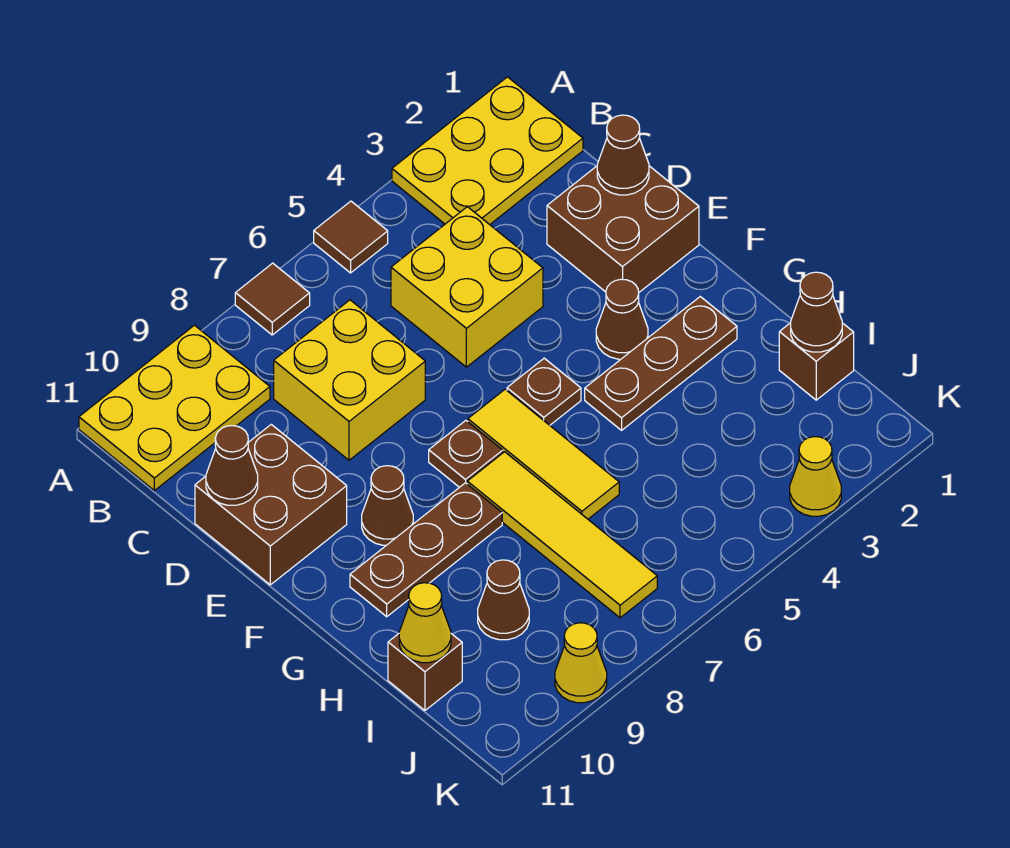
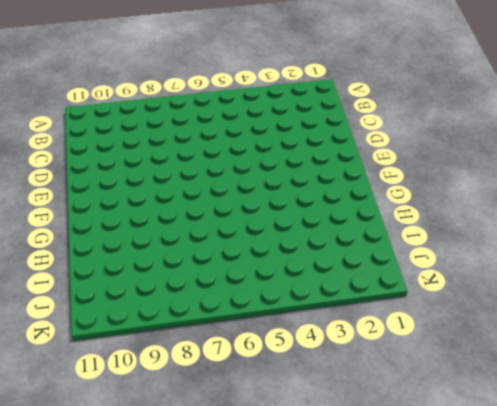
none -> yellow 2x3 plate [392,77,583,225]
none -> brown 1x1 tile [314,201,388,273]
none -> brown 1x1 tile [235,263,310,335]

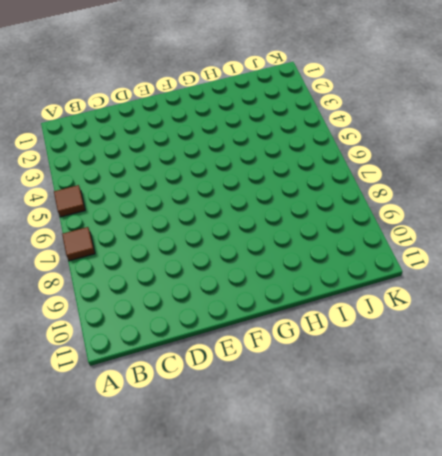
none -> yellow 2x3 plate [392,77,583,225]
none -> yellow 2x3 plate [79,325,270,490]
none -> yellow 2x2 brick [391,207,543,367]

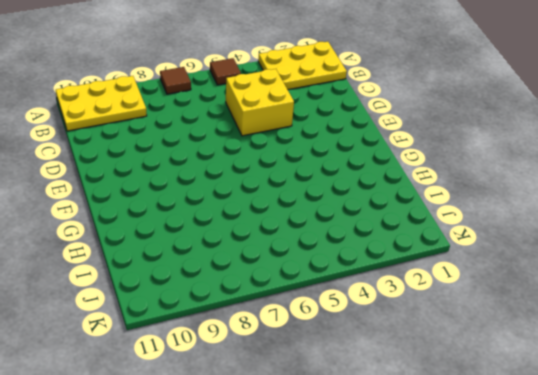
none -> yellow 2x2 brick [274,300,425,460]
none -> brown 2x2 brick [547,166,699,292]
none -> brown 2x2 brick [195,424,347,585]

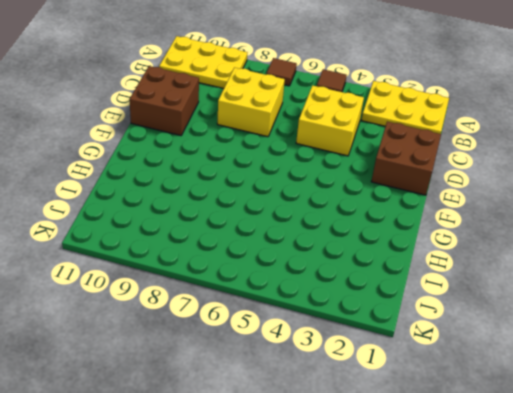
none -> brown 1x1 cone [596,279,648,359]
none -> brown 1x1 plate [507,358,581,425]
none -> yellow 1x3 tile [468,389,619,519]

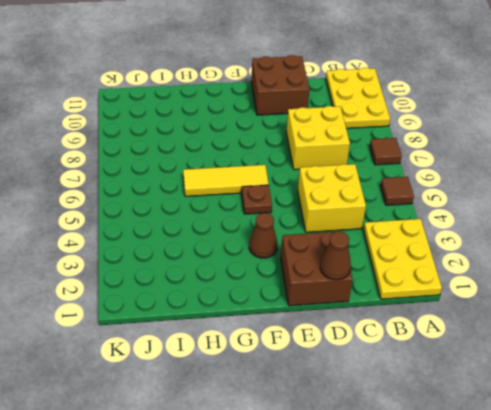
none -> brown 1x1 plate [429,421,503,487]
none -> brown 1x1 cone [362,466,413,545]
none -> brown 1x3 plate [585,297,737,430]

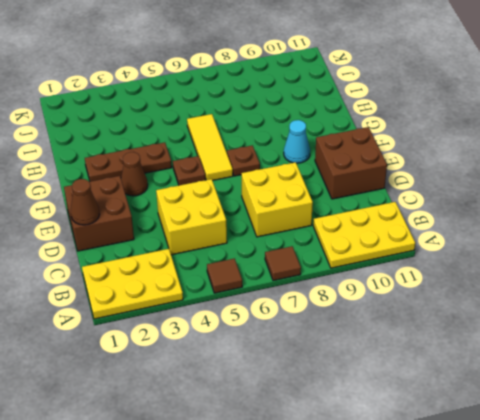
cyan 1x1 cone [284,120,310,163] -> brown 1x1 cone [362,466,413,545]
none -> yellow 1x4 tile [467,452,657,618]
none -> brown 1x3 plate [350,483,502,617]
none -> brown 1x1 brick [779,323,854,400]

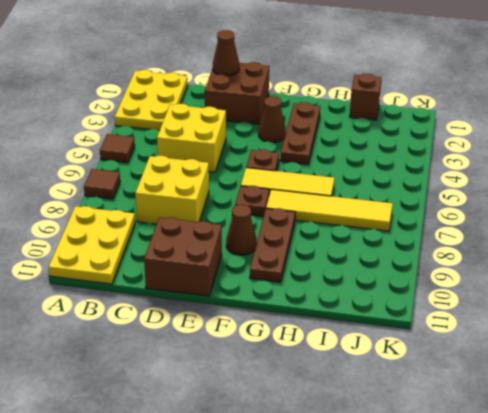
none -> brown 1x1 cone [478,560,529,640]
none -> brown 1x1 brick [388,634,462,710]
none -> yellow 1x1 cone [790,437,841,516]

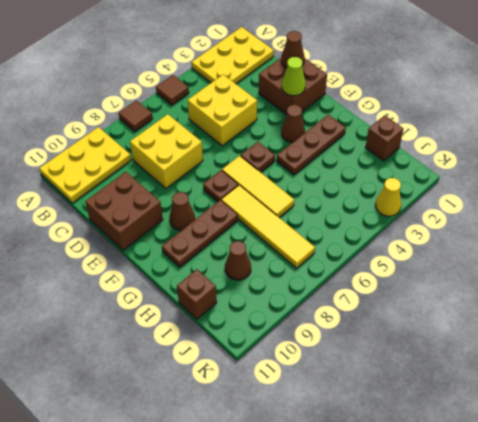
lime 1x1 cone [282,57,306,96] -> none
none -> yellow 1x1 cone [555,623,607,703]
none -> brown 1x1 cone [206,426,258,505]
none -> brown 1x1 cone [791,272,842,352]

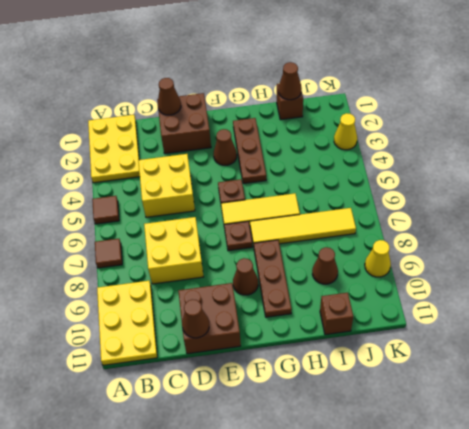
none -> yellow 1x1 cone [399,583,451,663]

